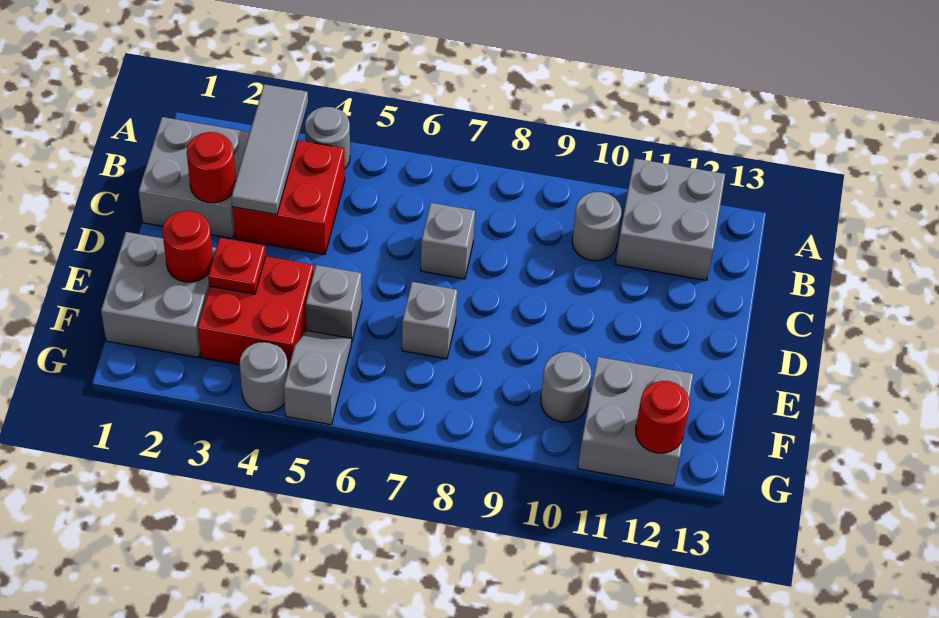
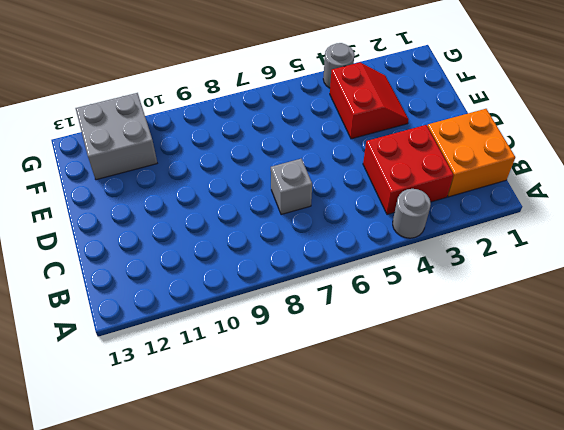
orange 2x2 brick [427,109,515,197] -> grey 2x2 brick [139,117,250,238]
red 2x2 slope [330,62,409,139] -> red 2x2 brick [198,256,314,369]
none -> grey 2x2 brick [616,158,725,280]
none -> grey 1x1 round brick [572,192,621,261]
none -> grey 2x2 brick [101,232,216,358]

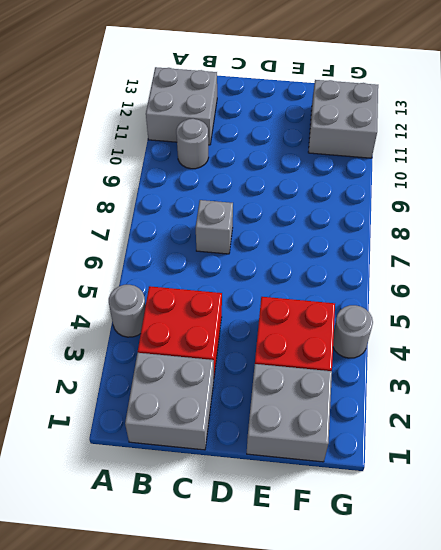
none -> grey 1x1 brick [306,265,362,341]
none -> grey 1x1 brick [402,282,457,359]
none -> grey 1x2 slope [284,331,352,425]

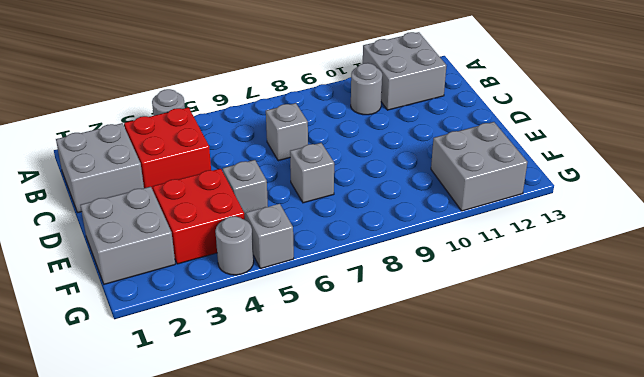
none -> grey 1x1 round brick [541,352,591,422]
none -> grey 1x3 tile [231,84,308,214]
none -> red 1x1 round brick [187,132,236,203]

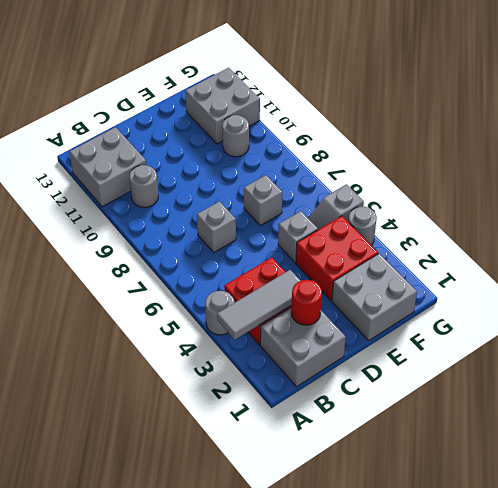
none -> red 1x1 round brick [162,211,213,282]
none -> red 1x1 plate [208,238,266,294]
none -> red 1x1 round brick [636,381,690,453]

